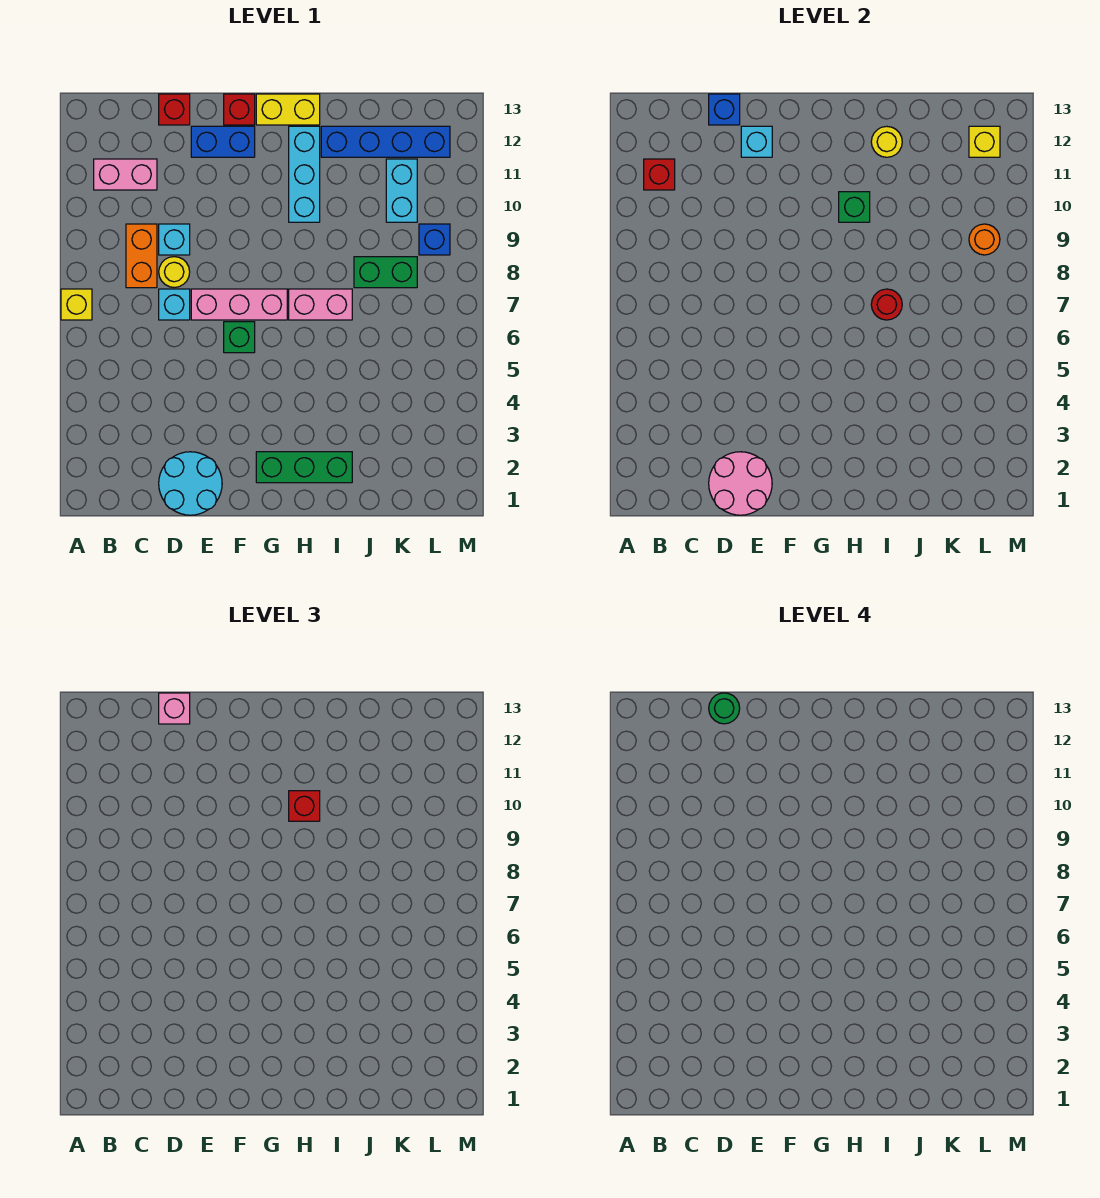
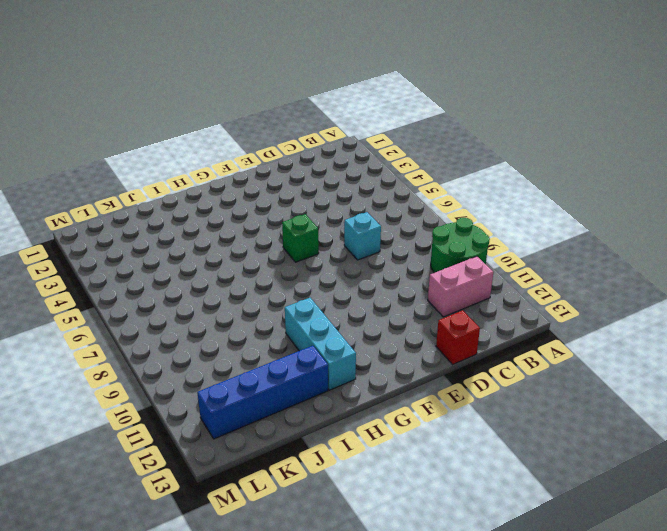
green 2x2 round brick [431,218,490,273] -> none
none -> yellow 1x1 brick [61,289,92,320]
none -> orange 1x2 brick [126,224,157,288]
none -> cyan 2x2 round brick [159,452,222,515]
none -> yellow 1x1 round brick [159,257,190,287]

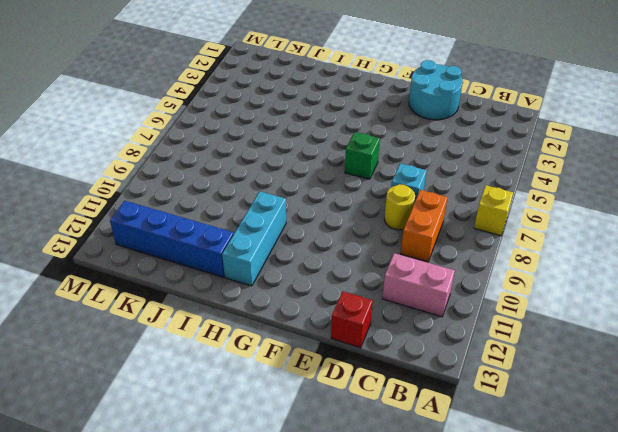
none -> cyan 1x1 brick [159,224,190,255]
none -> pink 1x3 brick [191,289,287,320]
none -> blue 1x2 brick [191,126,255,157]
none -> red 1x1 brick [224,94,255,125]

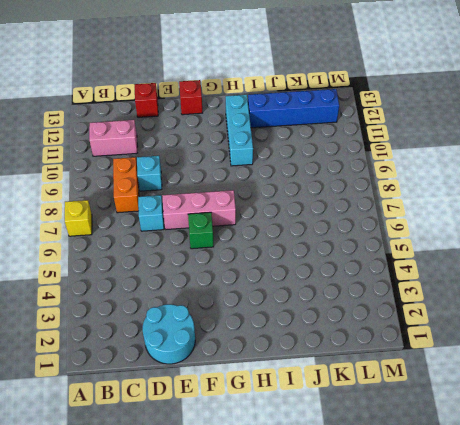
none -> yellow 1x1 round brick [159,257,190,287]
none -> blue 1x2 brick [191,126,255,157]
none -> green 1x3 brick [256,452,352,483]
none -> yellow 1x2 brick [256,94,320,125]

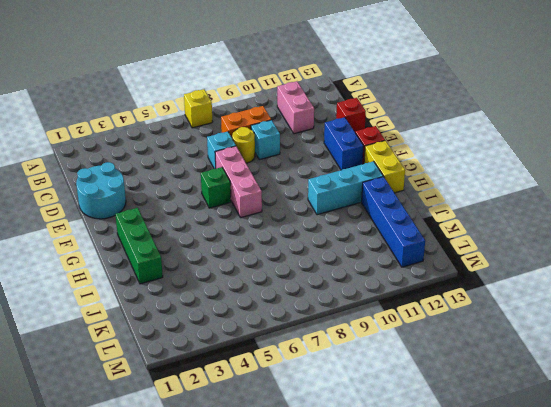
none -> pink 1x2 brick [289,289,352,320]
none -> green 1x2 brick [354,257,417,288]
none -> cyan 1x2 brick [386,159,417,222]
none -> blue 1x1 brick [419,224,450,255]

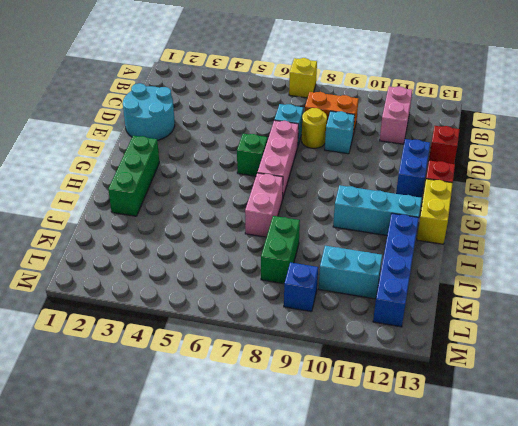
none -> red 1x1 brick [644,159,675,190]
none -> pink 2x2 round brick [709,452,772,515]
none -> blue 1x1 brick [709,94,740,125]
none -> cyan 1x1 brick [741,126,772,157]

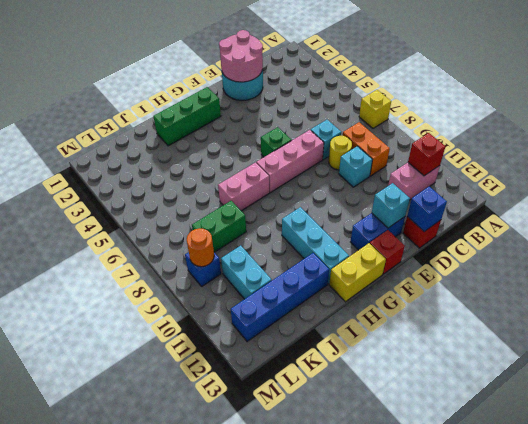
none -> green 1x1 brick [839,192,870,222]
none -> red 1x1 round brick [871,289,902,320]
none -> yellow 1x1 round brick [871,126,902,157]
none -> yellow 1x1 brick [969,126,1000,157]

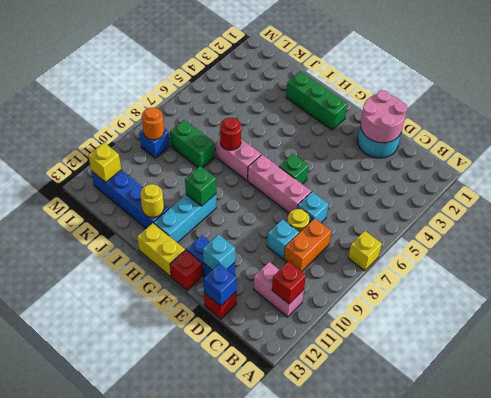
none -> cyan 1x2 brick [386,159,417,222]
none -> pink 1x1 brick [159,693,190,724]
none -> red 1x1 brick [289,791,320,821]
none -> green 1x1 round brick [709,693,740,724]

